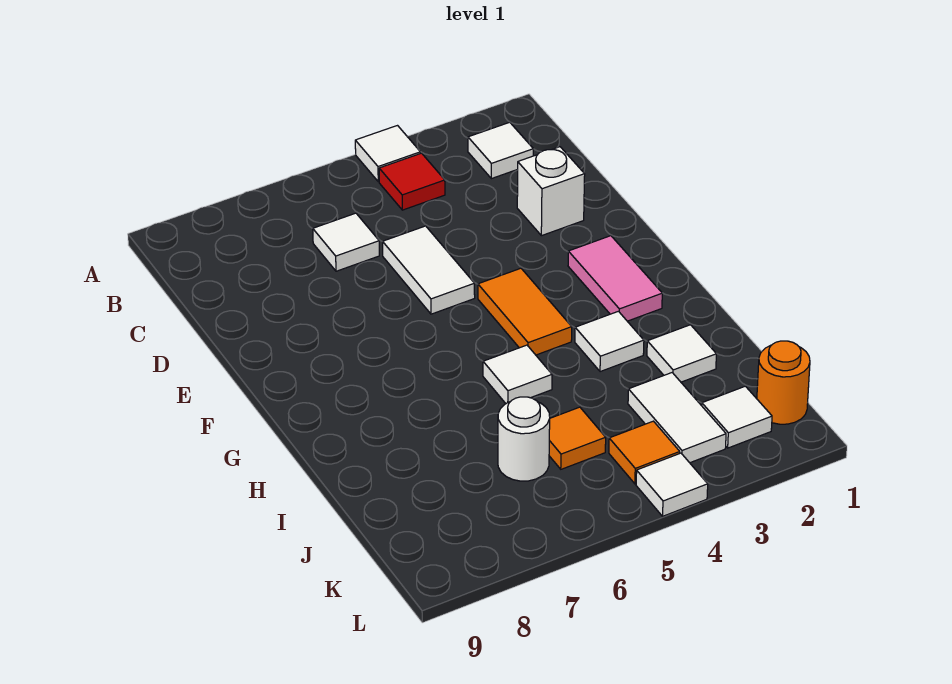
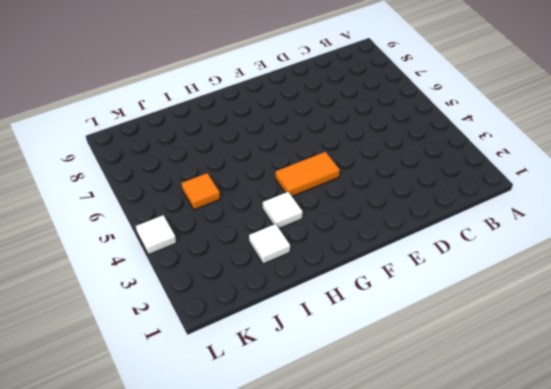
none -> white 1x1 tile [355,126,420,182]
none -> white 1x1 tile [468,122,533,179]
none -> red 1x1 tile [379,153,445,210]

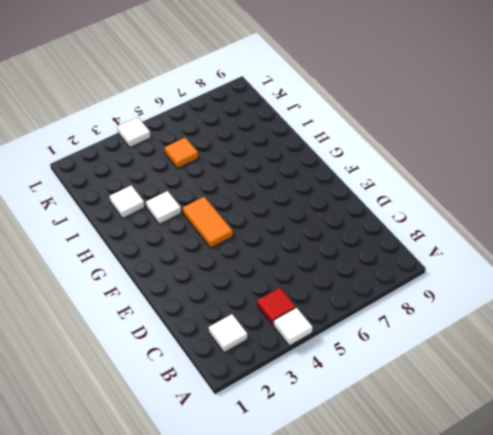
none -> white 1x1 tile [313,213,379,271]
none -> white 1x1 brick [517,147,585,236]
none -> white 1x2 tile [383,226,475,314]

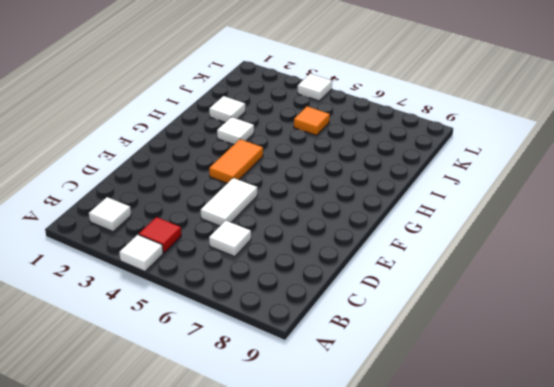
none -> white 1x1 brick [517,147,585,236]
none -> pink 1x2 tile [568,236,662,321]
none -> white 1x1 tile [483,345,552,403]

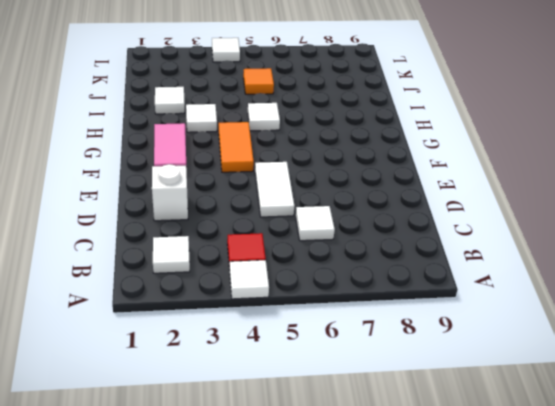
none -> white 1x2 tile [628,373,726,463]
none -> white 1x1 round brick [498,397,550,481]
none -> orange 1x1 round brick [757,341,810,424]

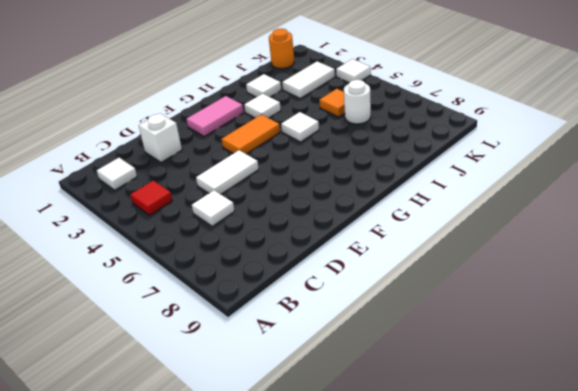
none -> white 1x1 tile [355,126,420,182]
none -> white 1x1 tile [702,386,772,448]
none -> orange 1x1 tile [609,421,680,484]

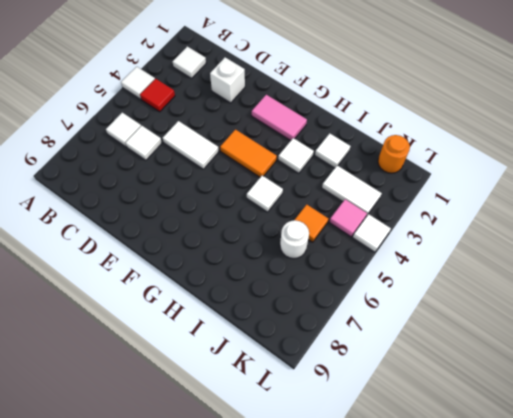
white 1x1 tile [106,113,141,147] -> white 1x1 tile moved to [702,386,772,448]
pink 1x1 tile [329,199,367,237] -> orange 1x1 tile [609,421,680,484]

